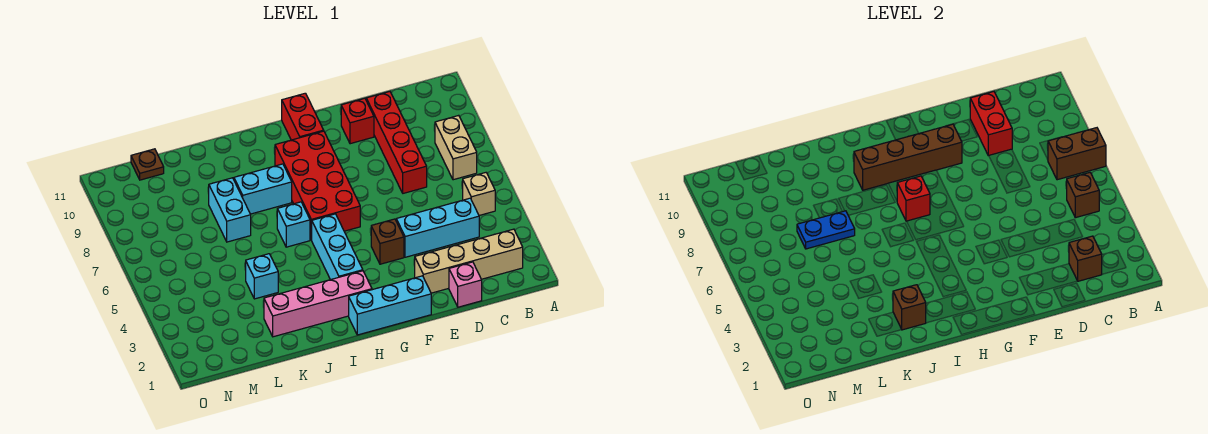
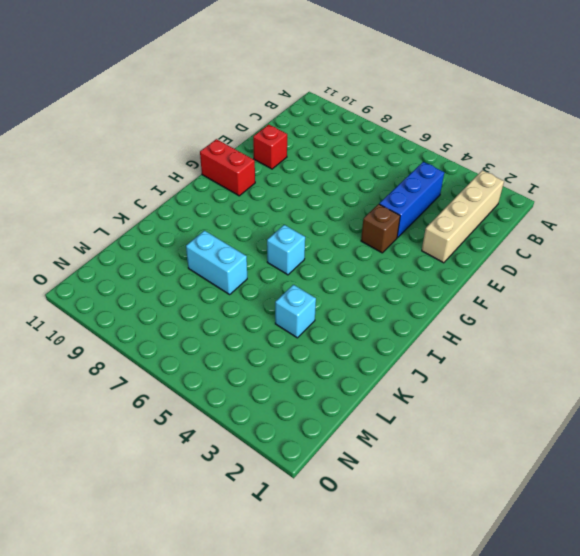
blue 1x3 brick [379,162,444,238] -> cyan 1x3 brick [396,198,479,257]
none -> tan 1x1 brick [463,173,495,215]
none -> tan 1x2 brick [435,115,477,180]
none -> pink 1x1 brick [449,262,482,307]

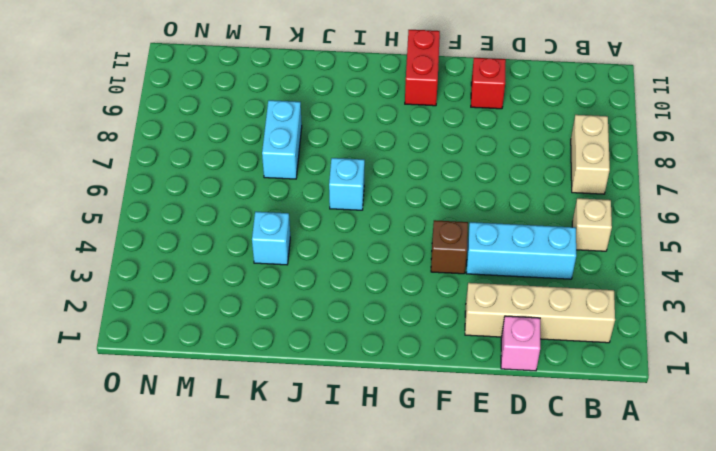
none -> red 1x4 brick [366,92,427,193]
none -> cyan 1x3 brick [349,276,431,335]
none -> red 2x4 brick [275,131,360,240]

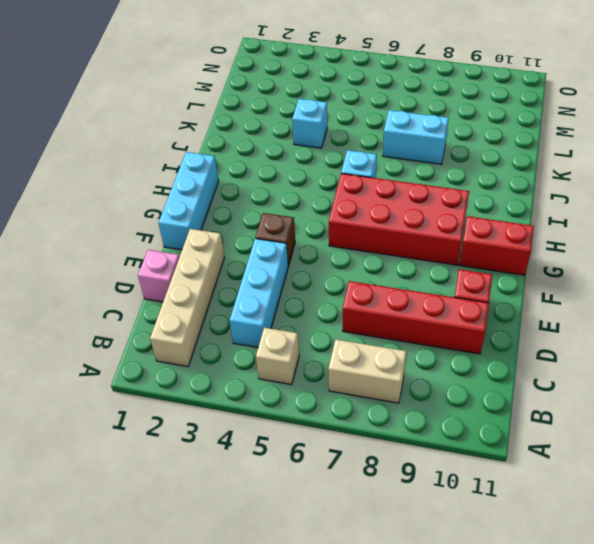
none -> pink 1x4 brick [264,271,372,337]
none -> cyan 1x3 brick [312,214,363,280]
none -> cyan 1x2 brick [234,164,292,214]

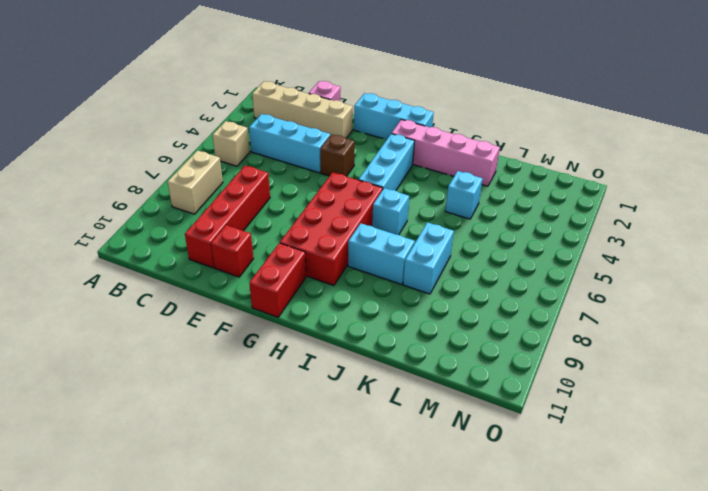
none -> brown 1x1 plate [131,149,164,180]
none -> brown 1x2 brick [1048,128,1106,180]
none -> brown 1x1 brick [1067,173,1099,218]

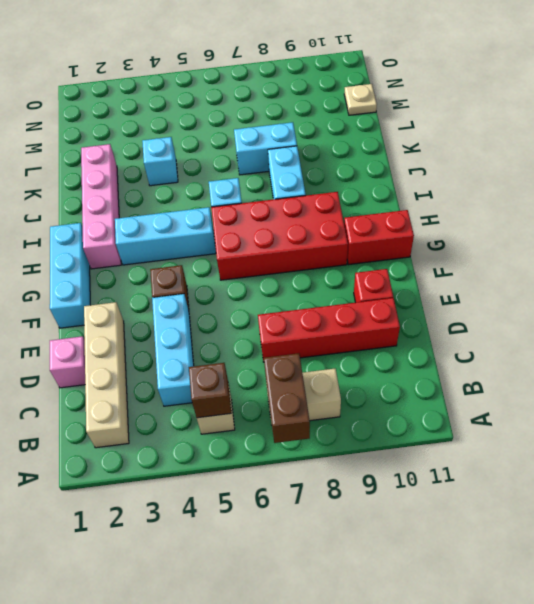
tan 1x1 plate [344,84,377,115] -> brown 1x1 plate [131,149,164,180]
none -> brown 1x1 brick [1069,236,1102,281]
none -> red 1x2 brick [970,92,1012,156]
none -> brown 1x4 brick [854,124,962,190]

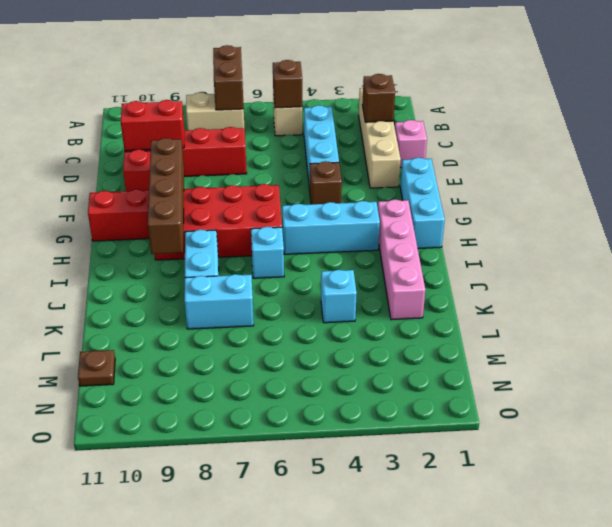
none -> red 1x1 brick [897,176,930,221]
none -> brown 1x1 brick [893,285,926,330]
none -> blue 1x2 plate [797,211,855,249]

